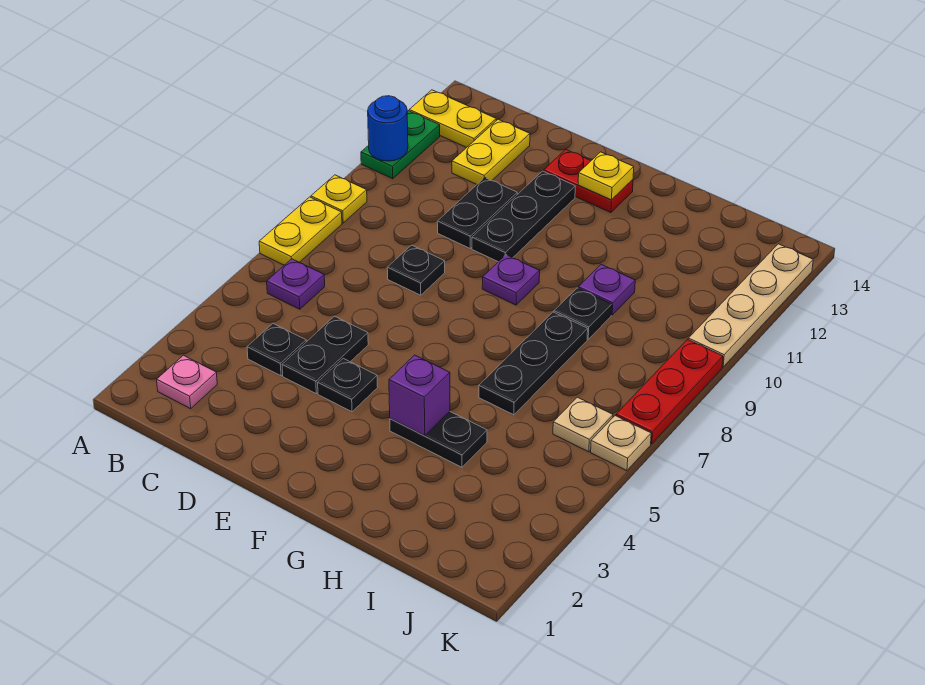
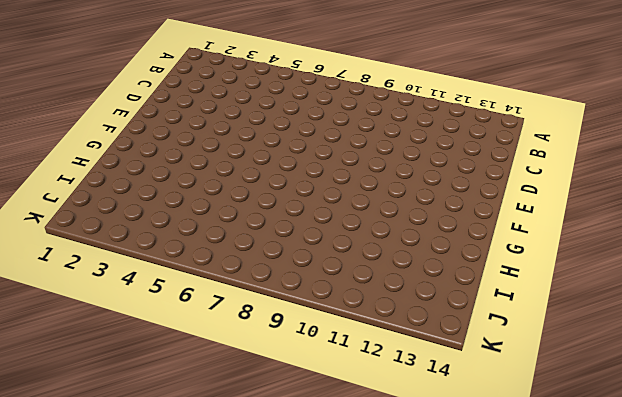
none -> yellow 1x2 plate [259,197,342,265]
none -> yellow 1x1 plate [311,175,367,223]
none -> green 1x2 plate [361,111,440,179]

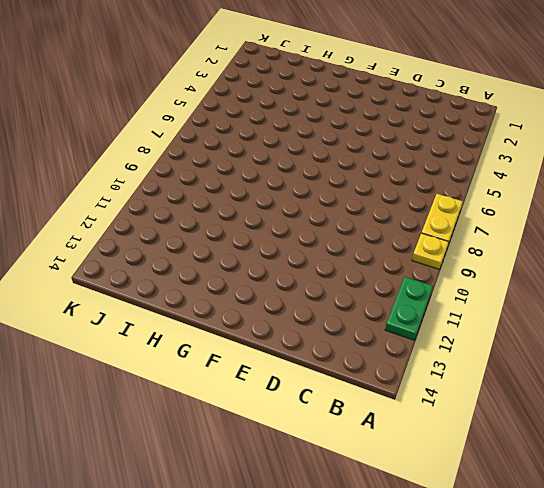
none -> yellow 1x2 plate [409,90,496,148]
none -> pink 1x1 plate [157,355,217,409]
none -> purple 1x1 plate [267,259,325,309]

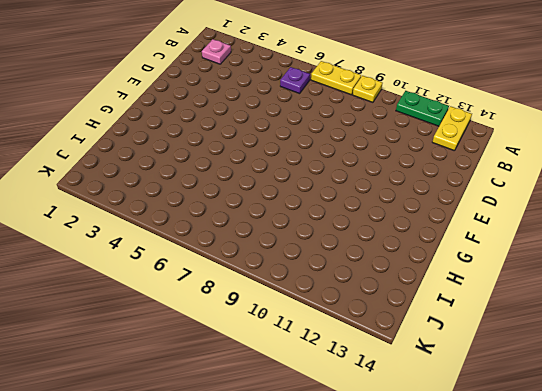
none -> black 1x1 plate [247,324,306,376]
none -> yellow 1x2 plate [452,119,530,184]
none -> black 1x2 plate [282,316,368,393]

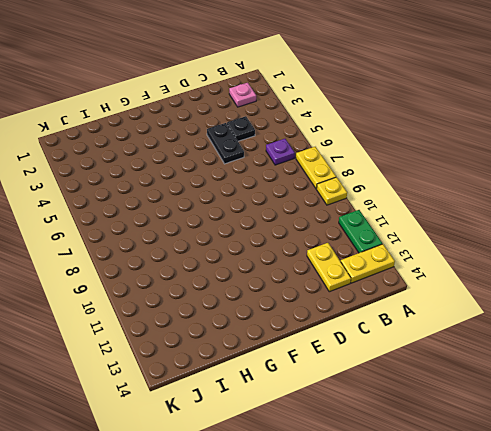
none -> black 1x1 plate [387,245,445,295]
none -> black 1x2 plate [437,178,517,248]
none -> black 1x1 plate [318,358,378,412]

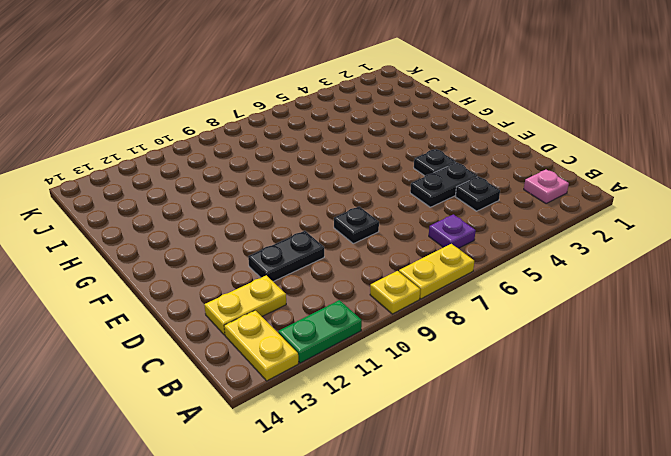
none -> black 1x3 plate [472,171,575,262]
none -> red 1x2 plate [544,149,633,213]
none -> purple 1x1 plate [482,255,540,305]

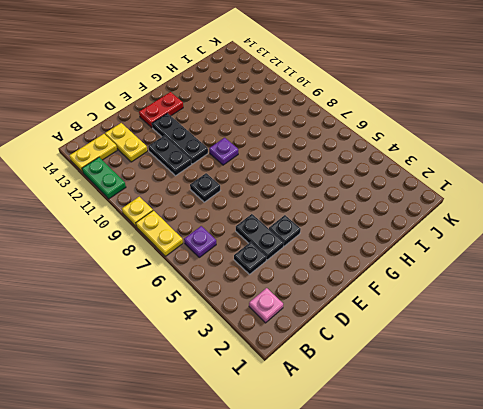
none -> black 1x2 plate [390,412,487,467]
none -> black 1x3 plate [479,312,588,415]
none -> black 1x1 plate [554,288,612,339]

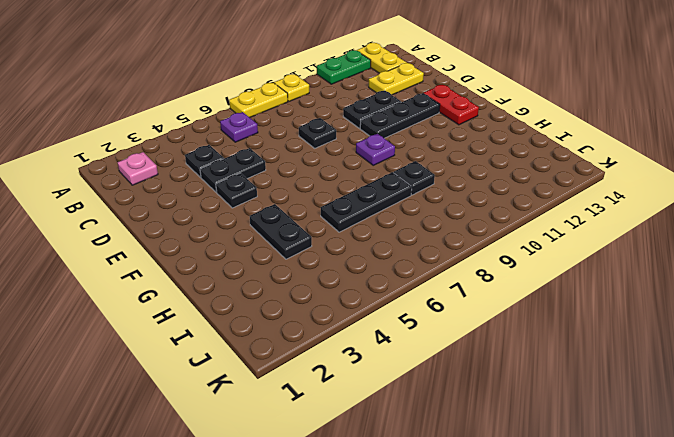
none -> purple 1x1 plate [578,264,635,315]
none -> tan 1x1 plate [553,397,613,452]
none -> tan 1x1 plate [591,416,651,471]

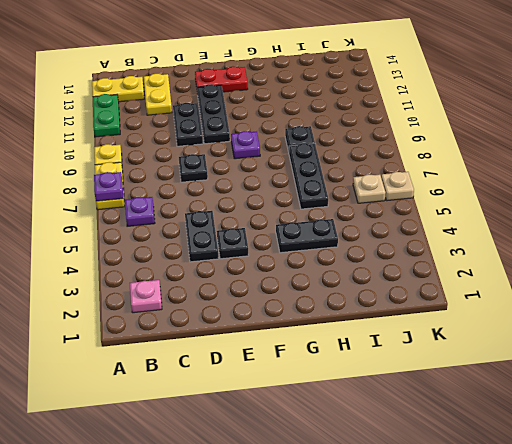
purple 1x1 plate [94,172,123,201] -> purple 1x1 plate moved to [578,264,635,315]
none -> black 1x1 plate [247,324,306,376]
none -> red 1x3 plate [616,340,723,444]
none -> tan 1x4 plate [688,244,813,367]

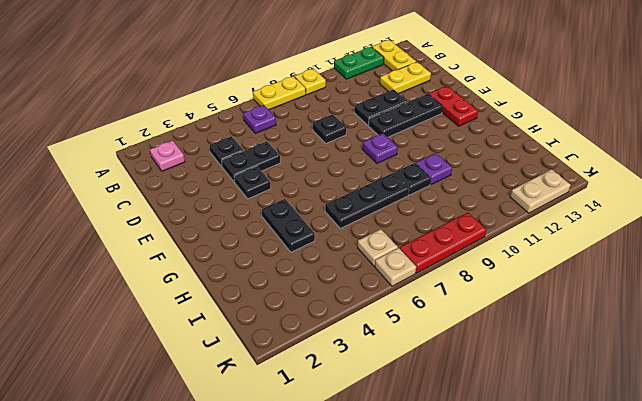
tan 1x2 plate [510,169,571,213] -> tan 1x4 plate [688,244,813,367]
none -> blue 1x1 round brick [368,96,408,161]
none -> yellow 1x1 plate [578,152,634,200]
none -> purple 1x1 brick [389,355,450,436]

